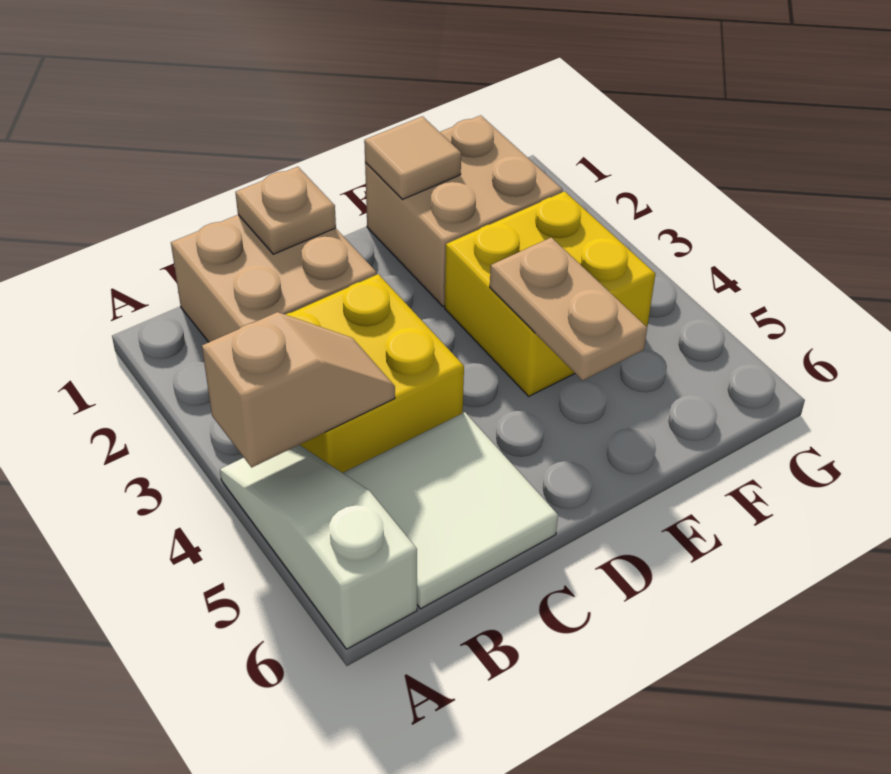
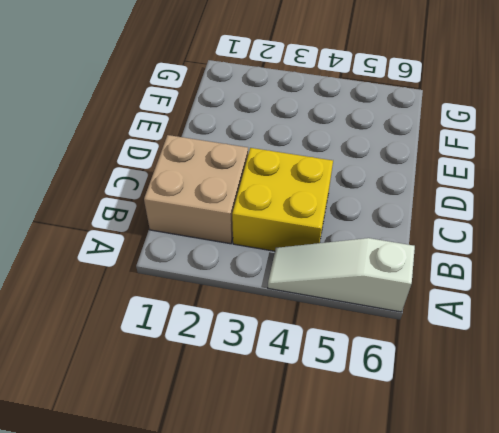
none -> white 2x2 tile [343,412,558,609]
none -> tan 2x2 brick [365,115,563,306]

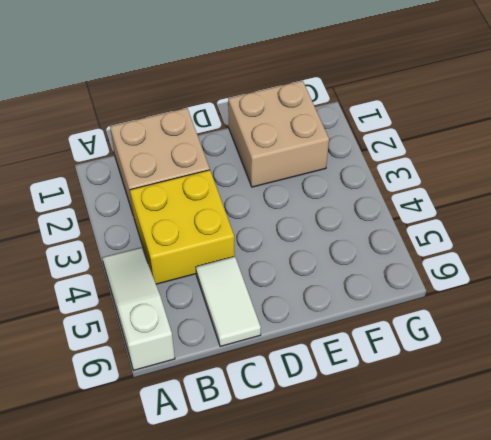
white 1x2 tile [196,257,261,346] -> white 2x2 tile [343,412,558,609]
none -> yellow 2x2 brick [445,191,655,396]
none -> tan 1x2 slope [202,312,395,467]

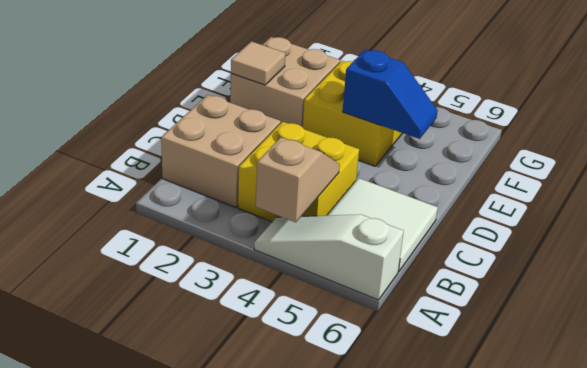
blue 1x2 slope [343,50,438,139] -> tan 1x2 plate [490,237,647,380]
none -> tan 1x1 plate [235,167,336,254]

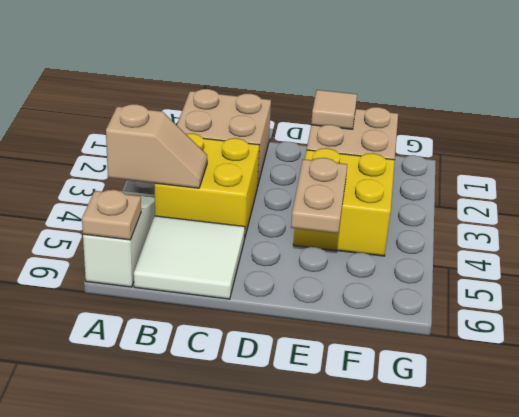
tan 1x1 plate [82,190,141,240] -> tan 1x1 plate moved to [235,167,336,254]

